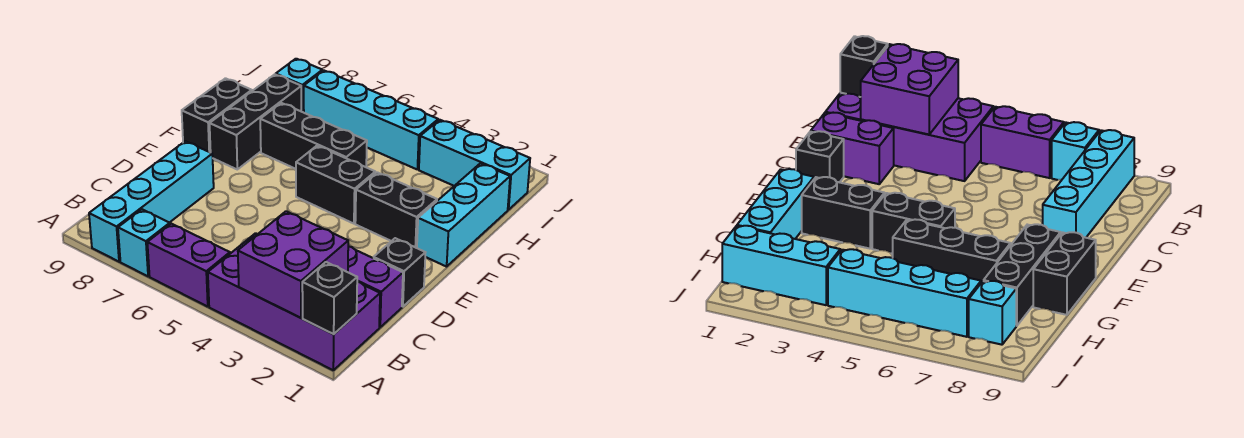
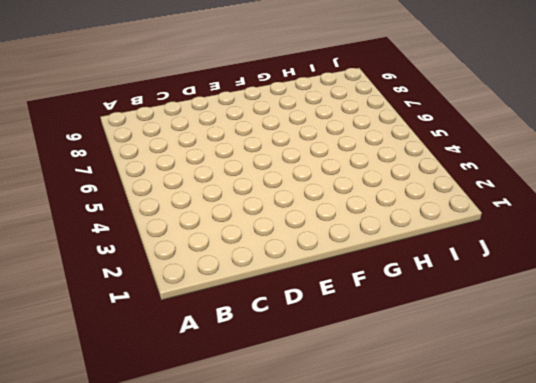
none -> purple 2x4 brick [208,233,380,370]
none -> purple 1x2 brick [147,224,230,307]
none -> cyan 1x1 brick [118,209,170,276]

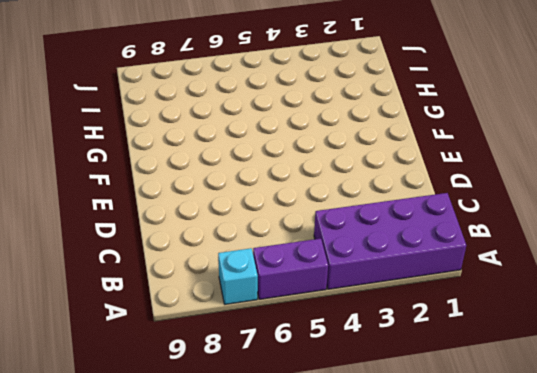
none -> cyan 1x4 brick [89,141,214,262]
none -> purple 1x2 brick [348,246,403,327]
none -> black 1x1 brick [374,238,425,307]

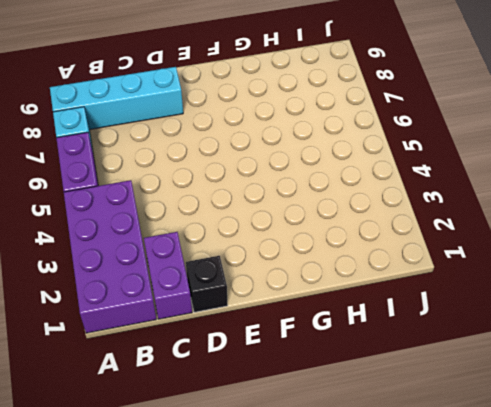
none -> cyan 1x3 brick [417,163,510,267]
none -> black 1x2 brick [355,172,437,248]
none -> black 1x2 brick [296,146,375,224]

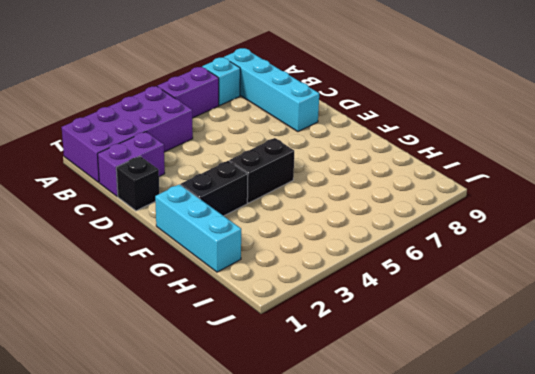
none -> black 1x3 brick [210,74,301,169]
none -> black 1x2 brick [182,78,252,153]
none -> black 1x3 brick [260,103,367,169]

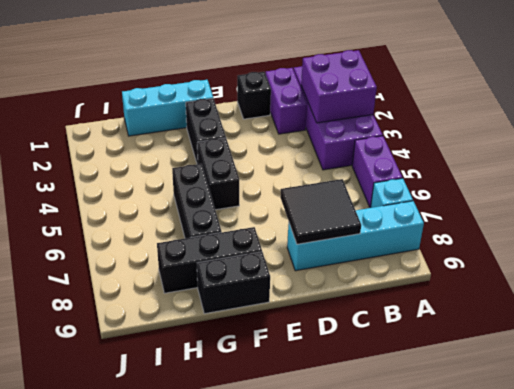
black 2x2 tile [280,179,361,244] -> none
none -> cyan 1x3 brick [419,120,530,210]
none -> cyan 1x4 brick [304,71,438,169]
none -> cyan 1x1 brick [276,59,322,113]

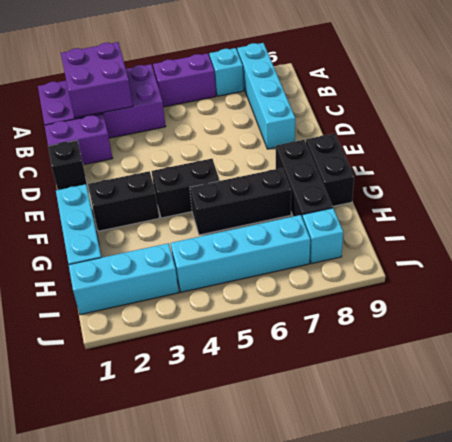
none -> black 1x1 brick [302,262,357,334]

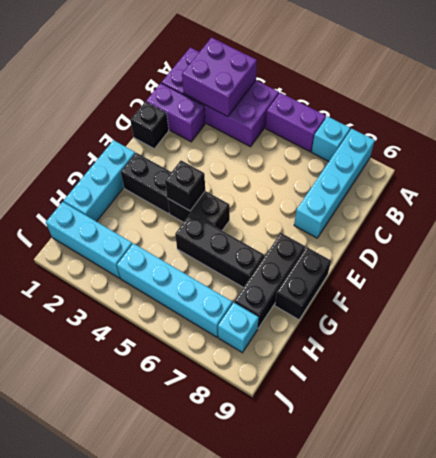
black 1x1 brick [165,160,205,211] -> black 1x1 brick moved to [302,262,357,334]

